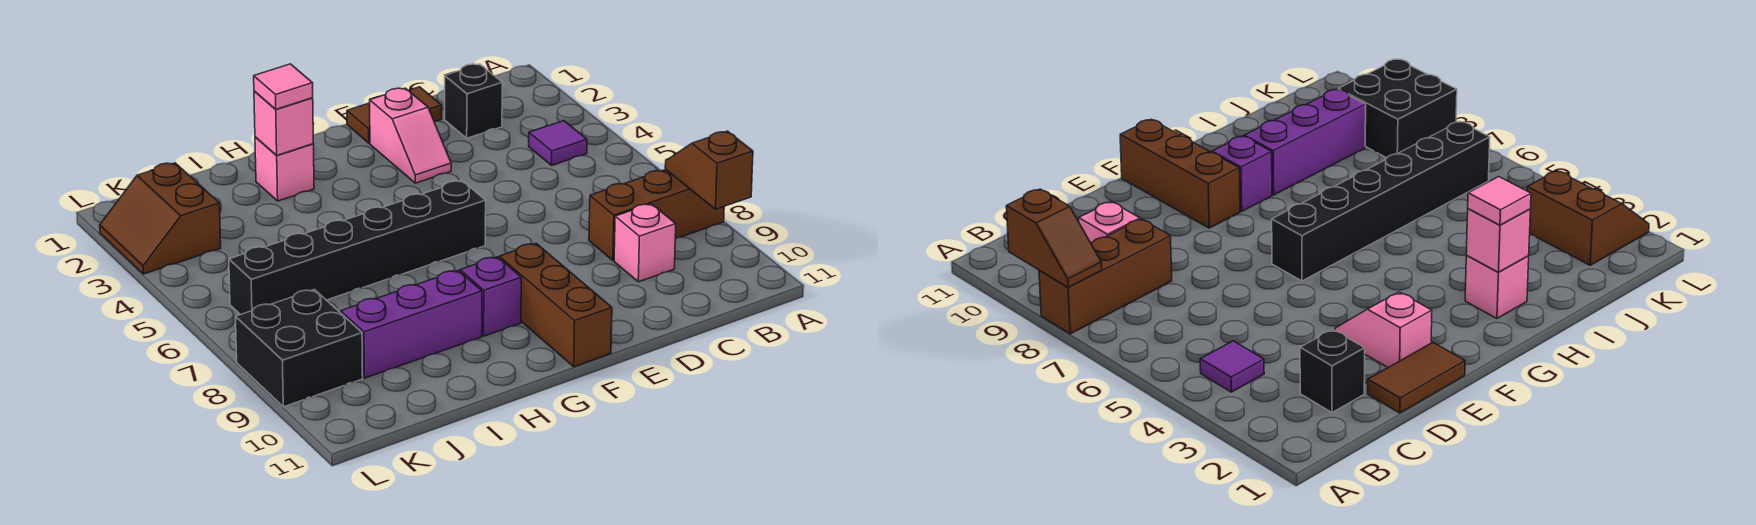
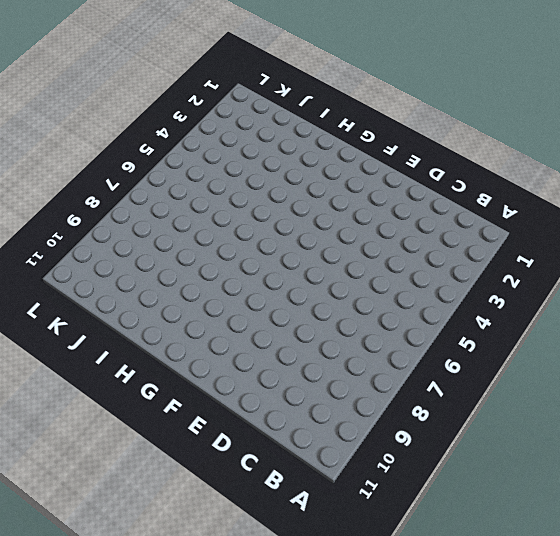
none -> brown 1x3 brick [589,169,724,261]
none -> purple 1x1 tile [529,121,587,165]
none -> black 1x1 brick [445,64,502,138]

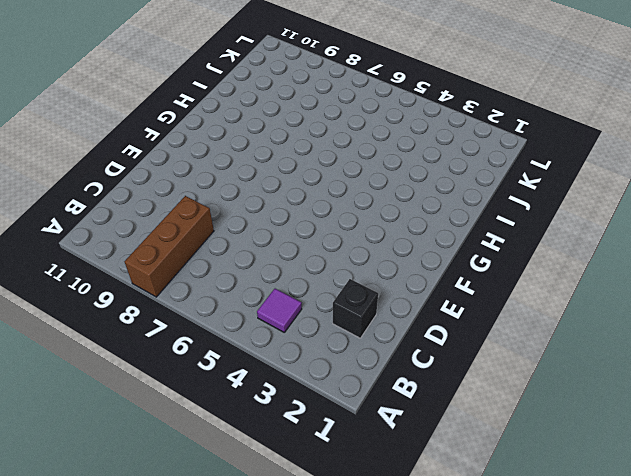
none -> pink 1x1 brick [614,204,676,282]
none -> brown 1x2 tile [347,87,442,143]
none -> pink 1x2 slope [370,88,451,183]

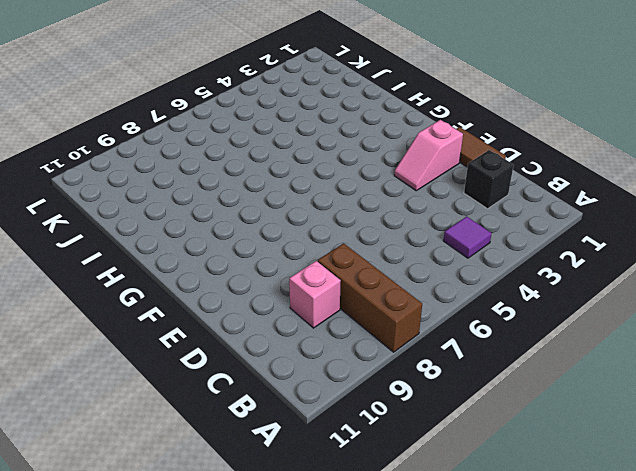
none -> black 1x6 brick [229,181,486,315]
none -> brown 1x3 brick [499,243,612,367]
none -> purple 1x1 brick [460,257,521,336]

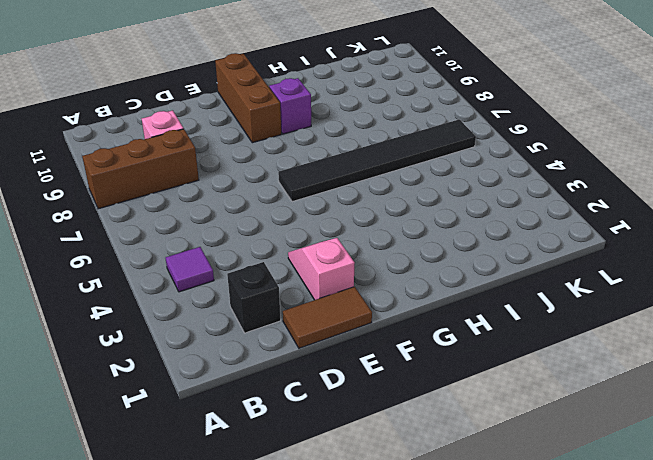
black 1x6 tile [278,119,476,202] -> black 1x6 brick [229,181,486,315]
none -> pink 1x1 brick [255,137,314,201]
none -> purple 1x3 brick [341,270,482,378]
none -> brown 2x2 slope [100,163,221,274]

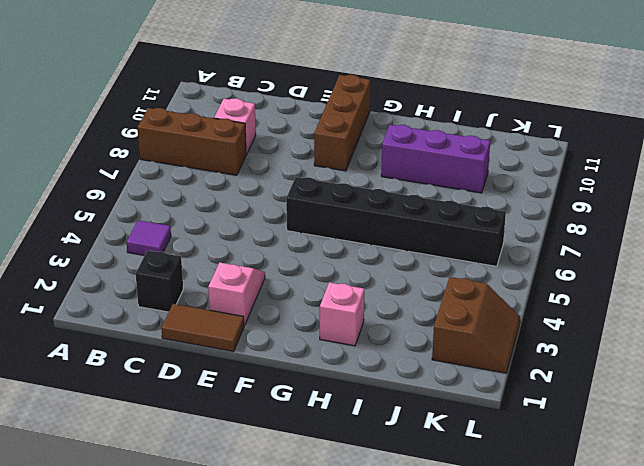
none -> purple 1x1 brick [460,257,521,336]
none -> black 2x2 brick [236,290,363,407]
none -> brown 1x2 slope [665,131,753,209]

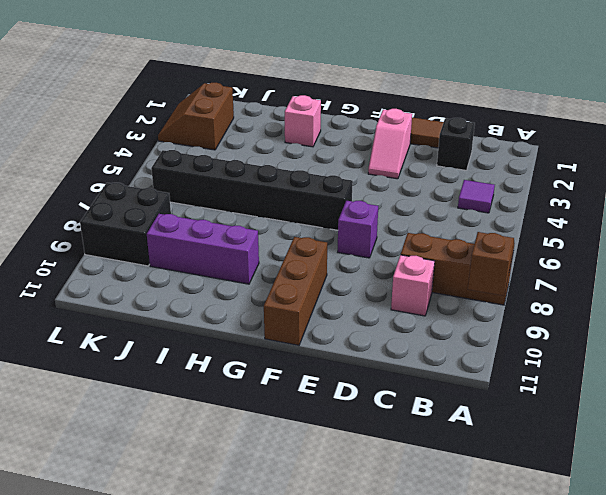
purple 1x1 brick [338,201,378,258] -> purple 1x1 brick moved to [460,257,521,336]
none -> pink 1x1 brick [254,91,313,155]
none -> pink 1x1 tile [254,64,313,109]

